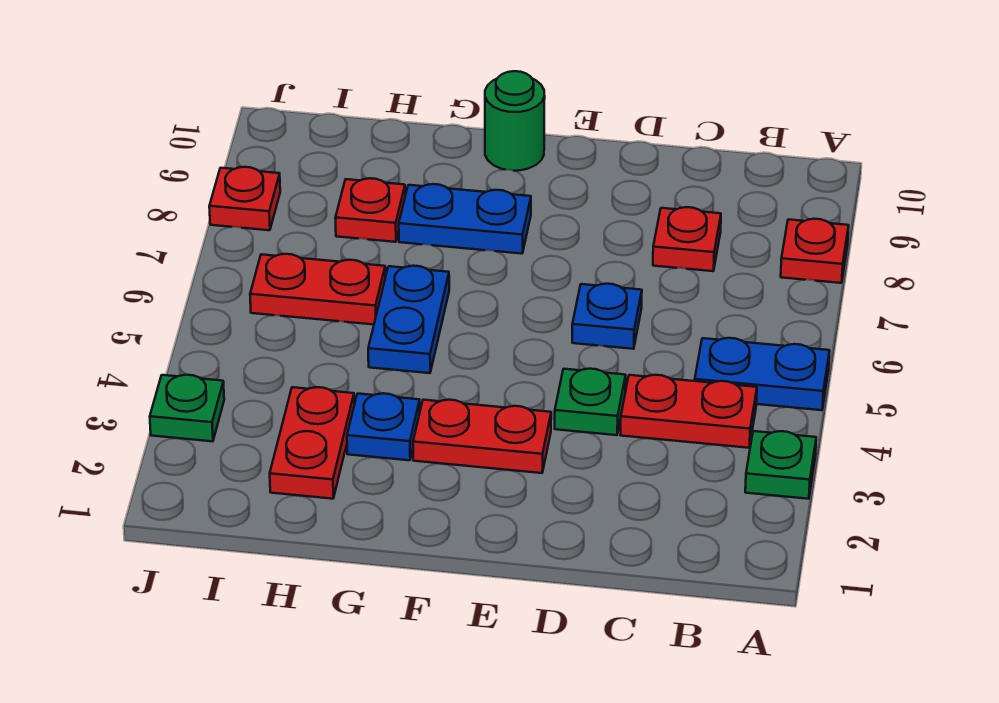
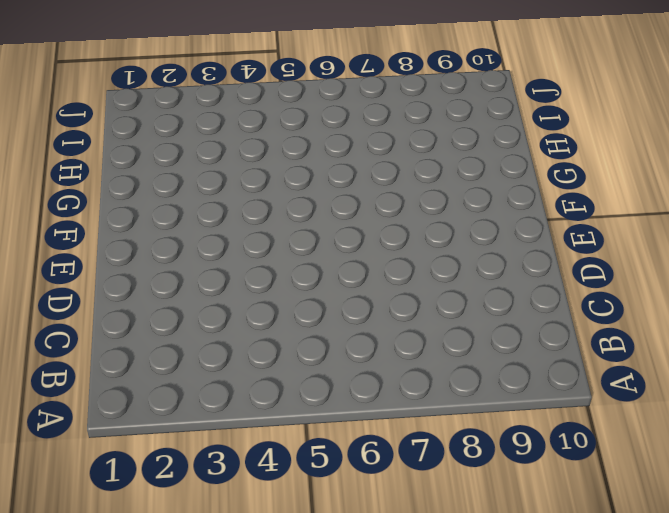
none -> green 1x1 plate [745,431,816,499]
none -> blue 1x2 plate [695,338,830,410]
none -> red 1x1 plate [781,219,849,283]

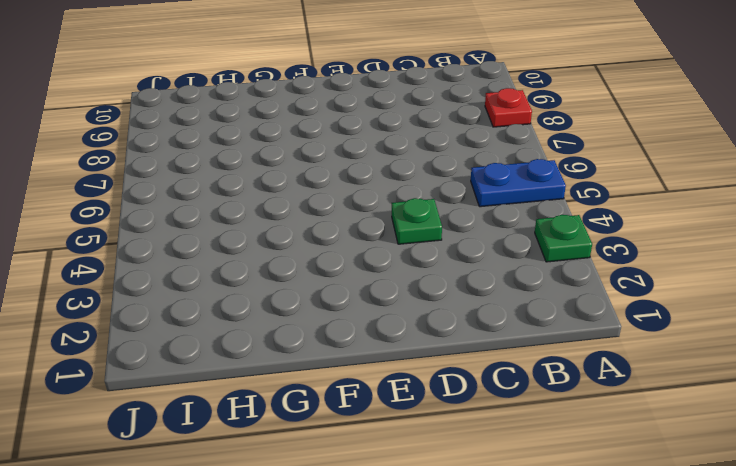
none -> red 1x2 plate [621,375,757,448]
none -> red 1x1 plate [653,207,721,271]
none -> blue 1x1 plate [572,284,642,349]

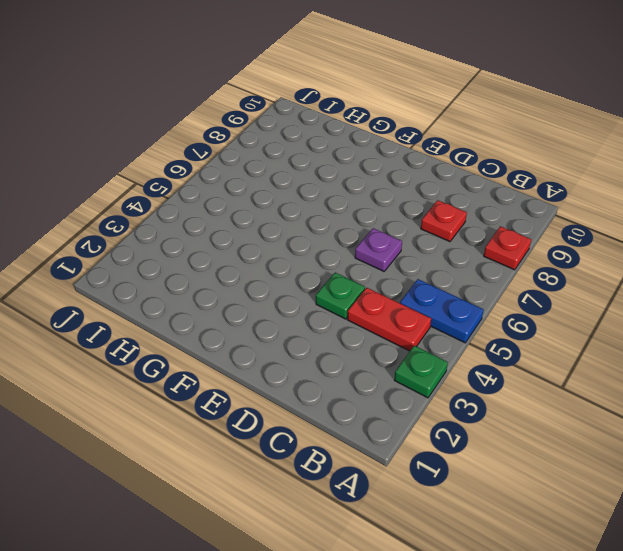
purple 1x1 plate [355,228,402,271] -> blue 1x1 plate [572,284,642,349]
none -> red 1x2 plate [413,400,551,473]
none -> blue 1x2 plate [399,184,531,254]
none -> green 1x1 round brick [485,71,545,171]

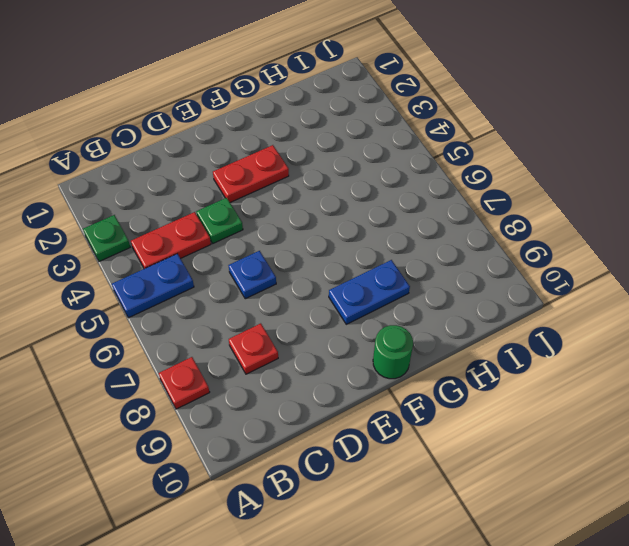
none -> blue 1x1 plate [347,393,420,460]
none -> blue 1x2 plate [368,266,449,373]
none -> red 1x2 plate [270,387,354,499]

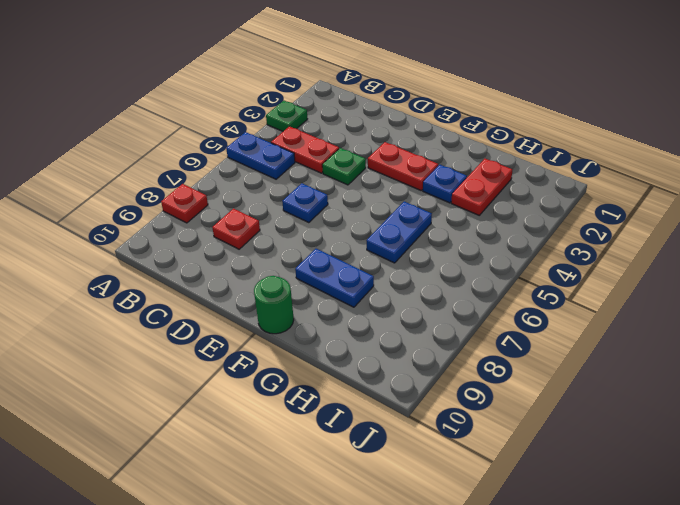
none -> red 1x2 plate [250,254,385,325]
none -> red 1x1 plate [335,178,405,242]
none -> green 1x1 plate [150,375,224,441]

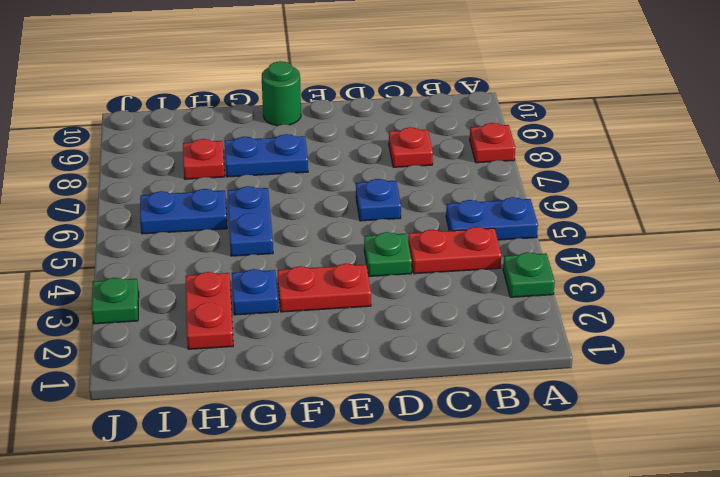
blue 1x2 plate [140,189,227,234] -> red 1x2 plate [250,254,385,325]
none -> red 1x1 plate [209,167,280,230]

